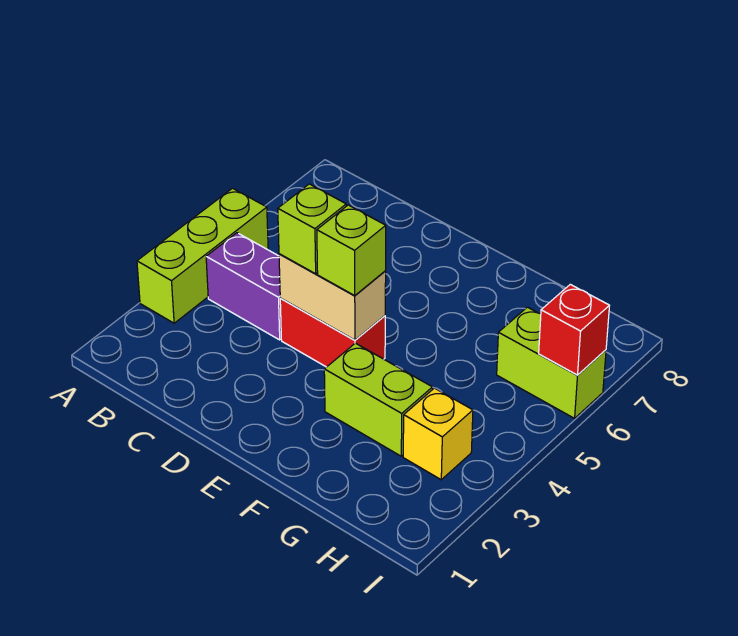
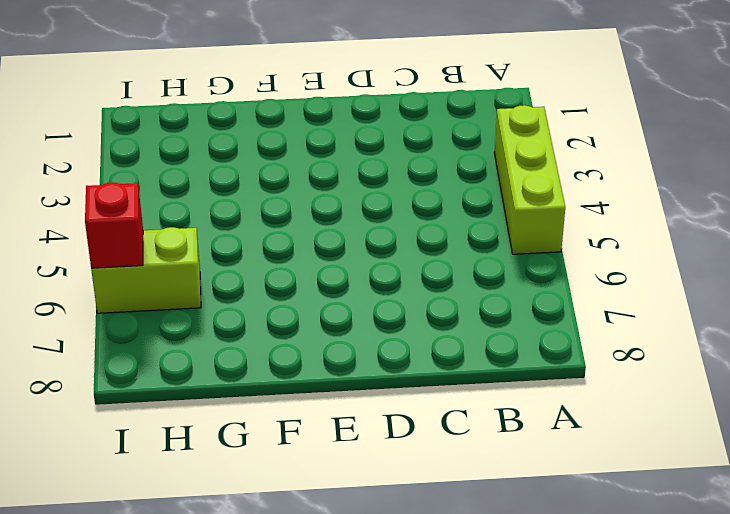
none -> purple 1x2 brick [206,233,281,340]
none -> red 1x2 brick [280,299,385,367]

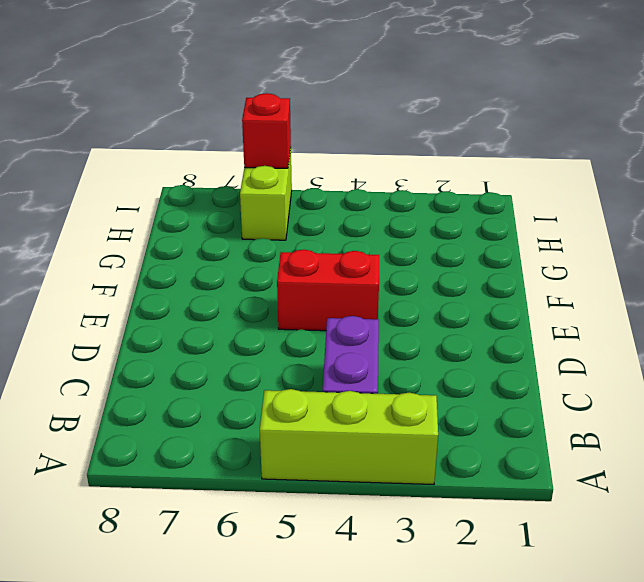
red 1x2 brick [277,250,379,331] -> red 1x2 brick turned to [280,299,385,367]
none -> lime 1x2 brick [324,343,432,456]
none -> yellow 1x1 brick [403,388,473,480]

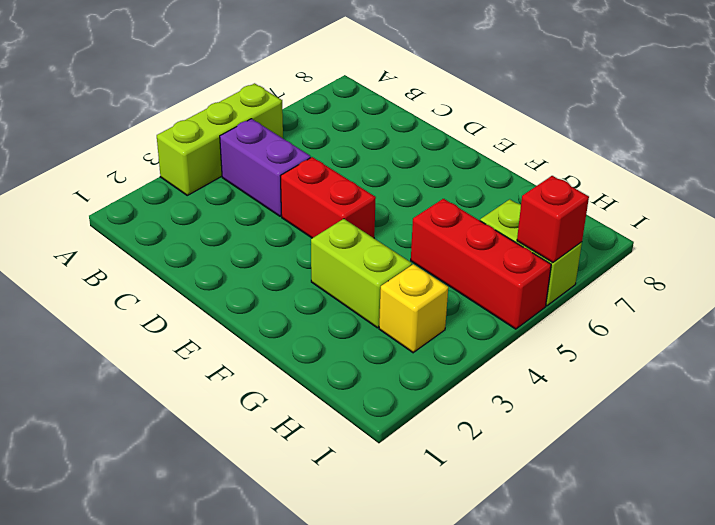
red 1x3 brick [411,199,551,329] -> none
none -> tan 1x2 brick [279,254,386,340]
none -> lime 1x1 brick [278,184,346,274]

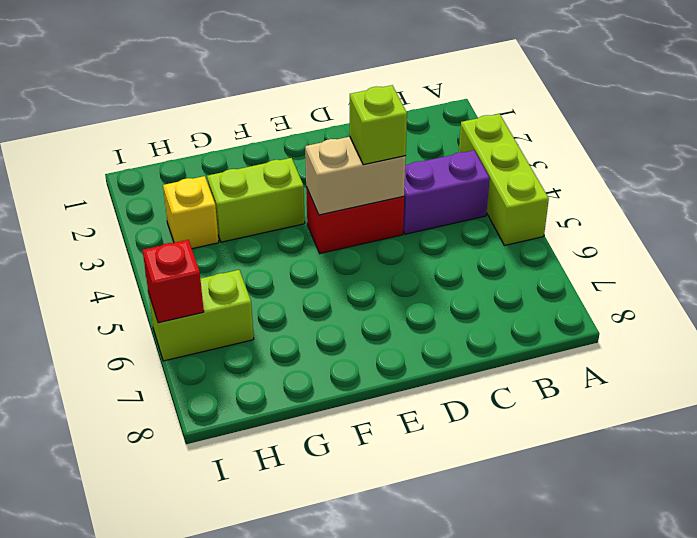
none -> lime 1x1 brick [317,205,386,295]

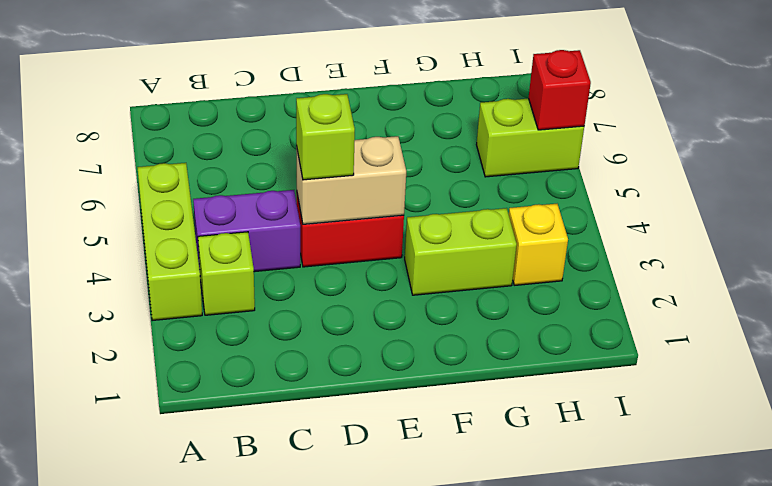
lime 1x1 brick [198,232,255,315] -> lime 1x1 brick moved to [317,205,386,295]

